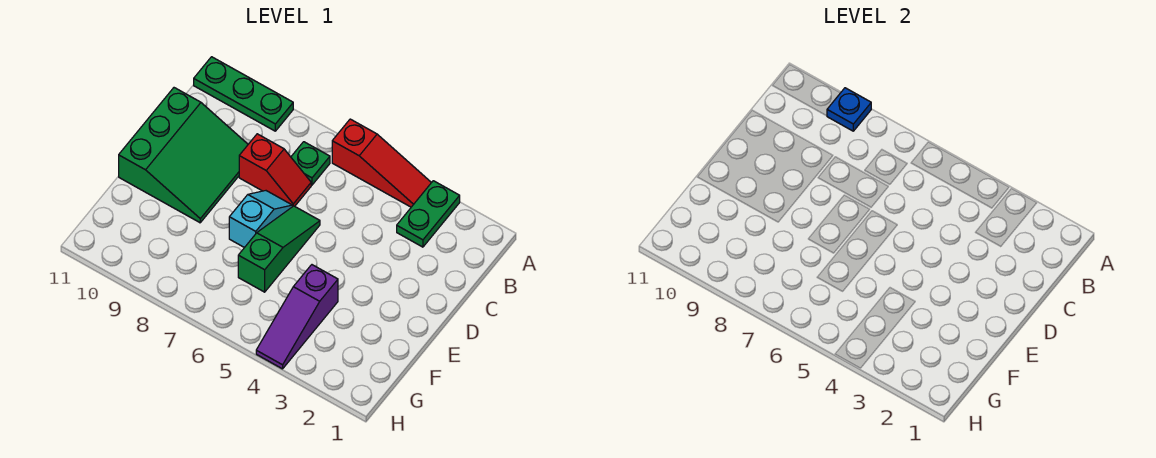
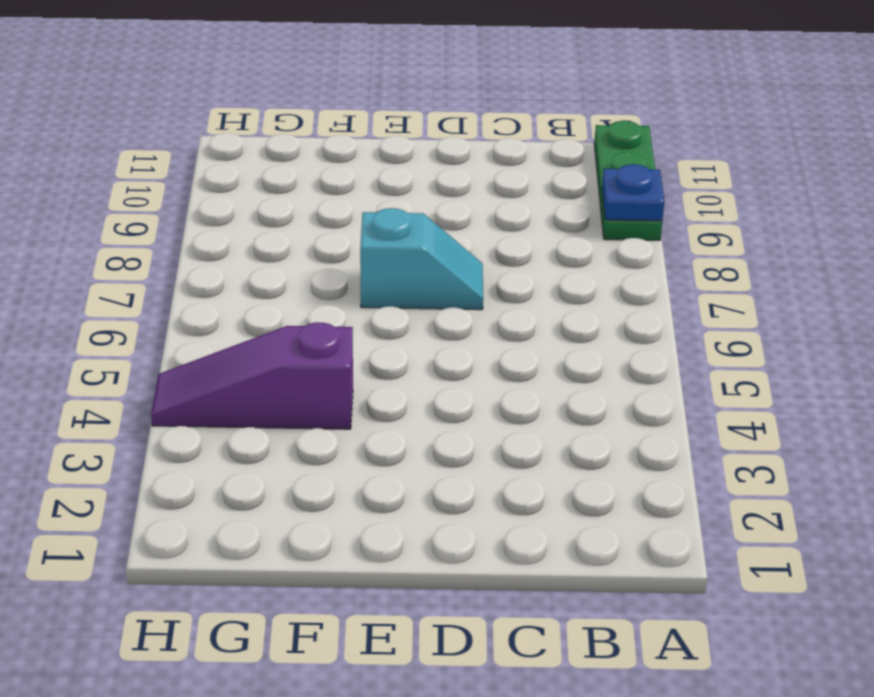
none -> green 1x2 plate [397,181,460,247]
none -> red 1x3 slope [332,119,431,207]

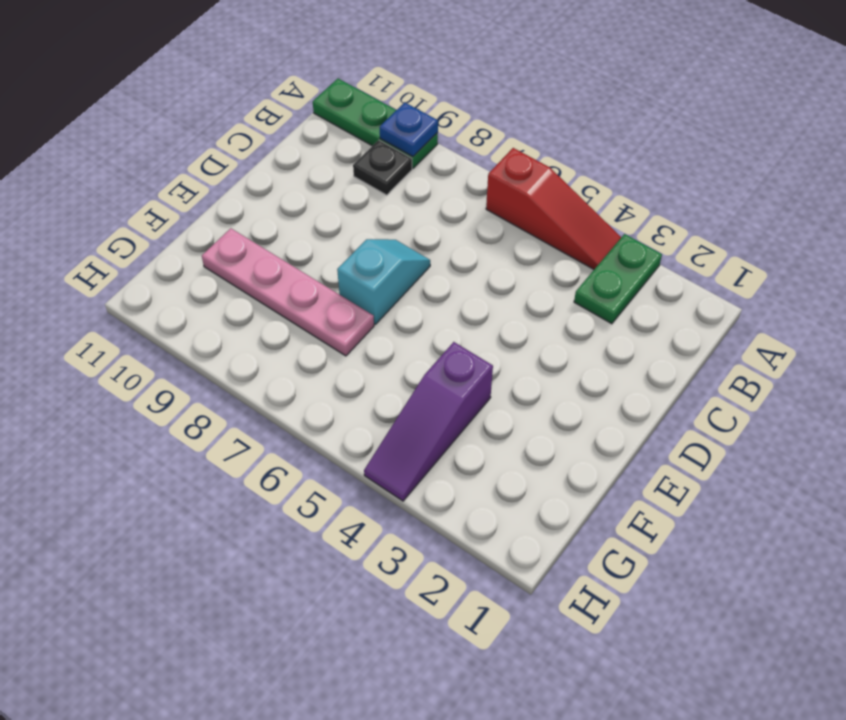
black 1x1 plate [353,140,412,195] -> none
pink 1x4 plate [202,228,374,356] -> none
none -> green 1x1 plate [291,142,330,185]
none -> red 1x2 slope [239,134,311,207]

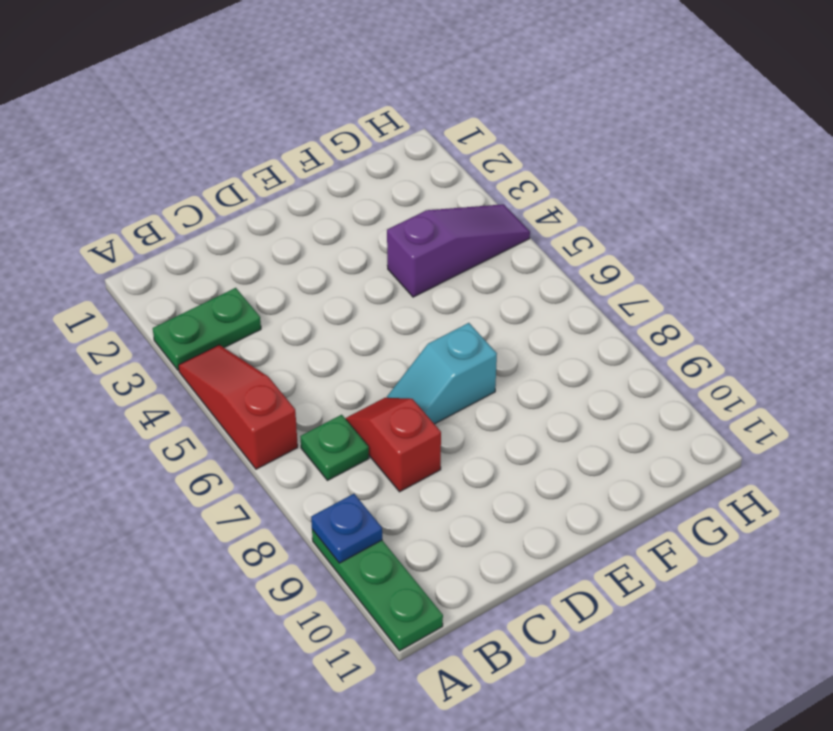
none -> green 3x3 slope [119,88,248,223]
none -> green 1x3 slope [238,206,320,292]

